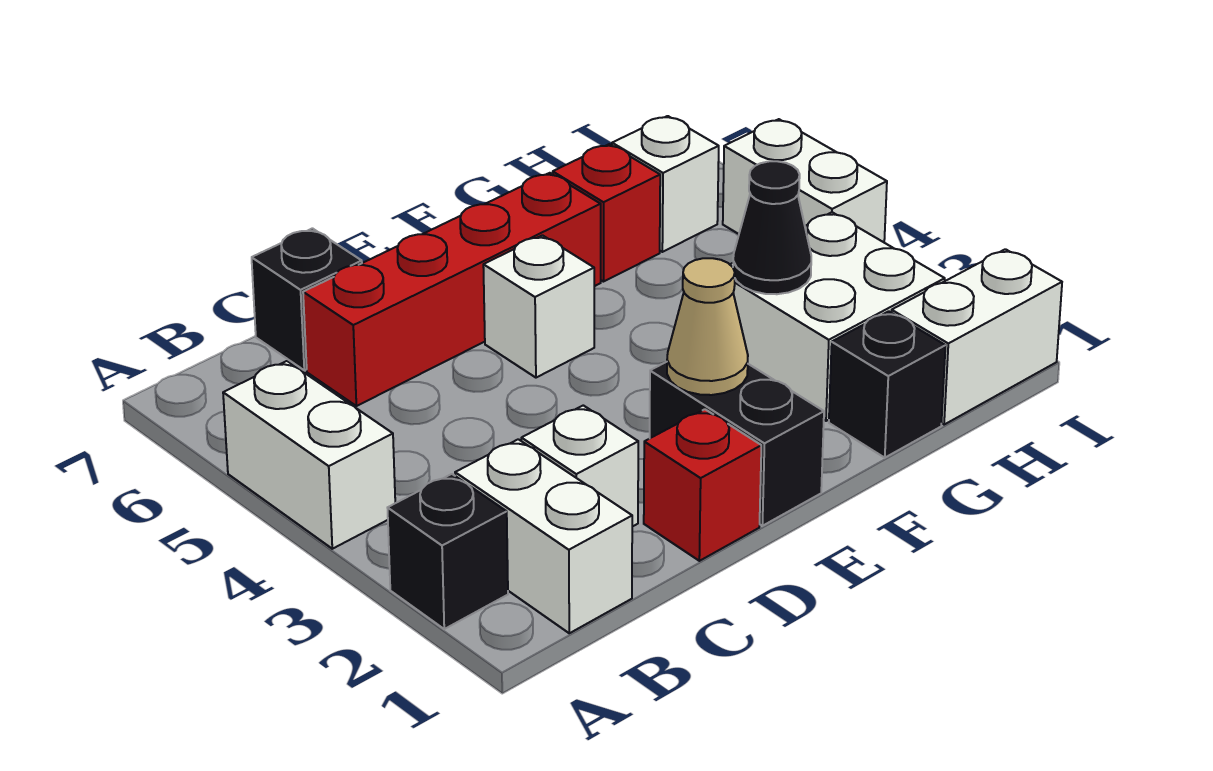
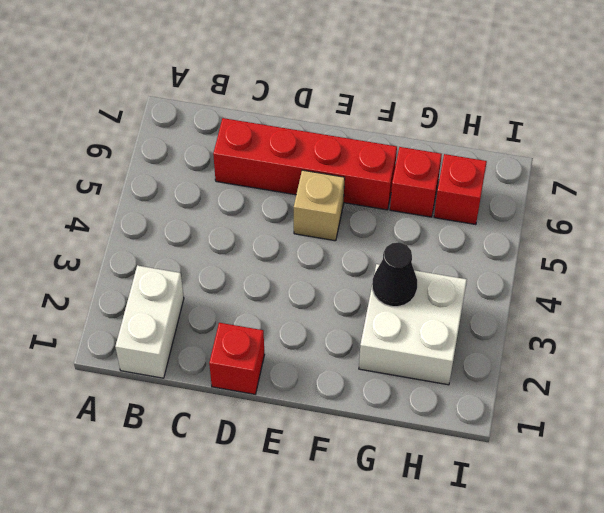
tan 1x1 brick [294,170,345,241] -> white 1x1 brick [483,235,594,378]
red 1x1 brick [434,154,487,225] -> white 1x1 brick [612,116,719,252]
none -> black 1x1 brick [388,474,508,629]
none -> white 1x2 brick [223,361,395,549]
none -> white 1x1 brick [521,405,638,527]

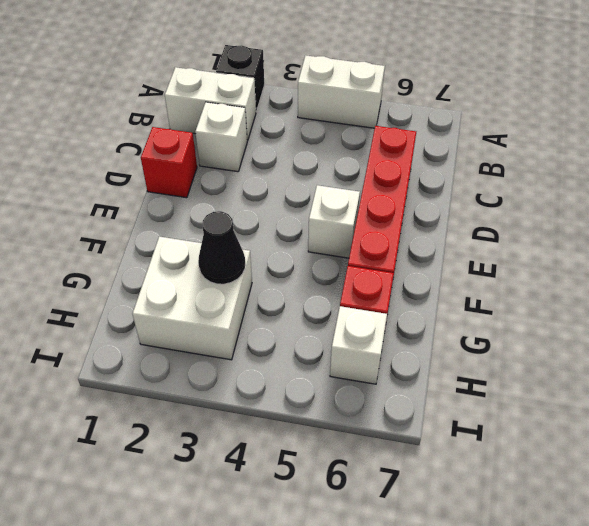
none -> black 1x1 brick [252,228,362,370]
none -> black 1x2 brick [650,362,824,526]
none -> black 1x1 brick [829,311,946,458]

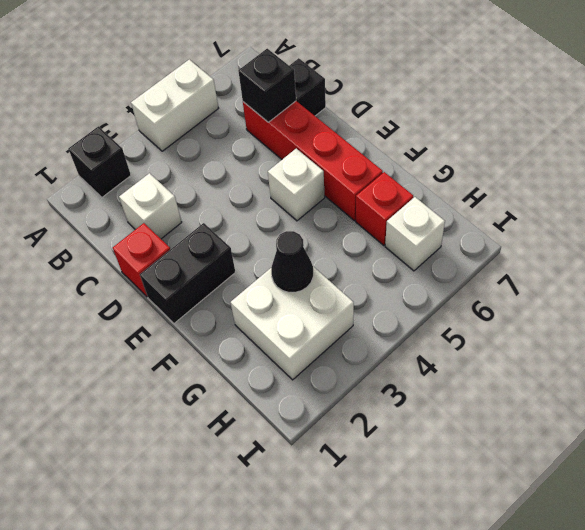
black 1x1 brick [238,49,296,122] -> black 1x1 brick moved to [829,311,946,458]
none -> white 1x2 brick [455,439,632,633]
none -> white 1x2 brick [892,249,1062,425]
none -> white 1x2 brick [723,119,887,242]

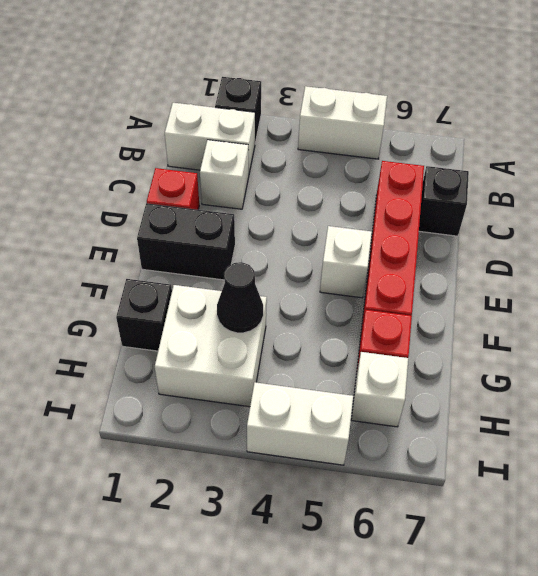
none -> white 1x2 brick [892,249,1062,425]
none -> tan 1x1 cone [667,258,748,395]

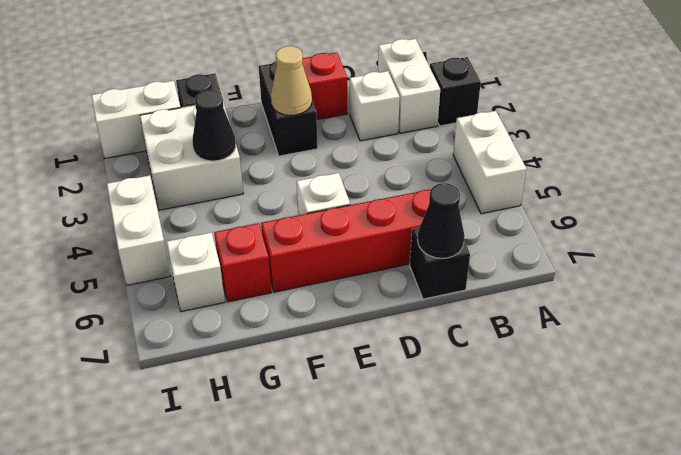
black 1x1 cone [418,183,465,258] -> none

